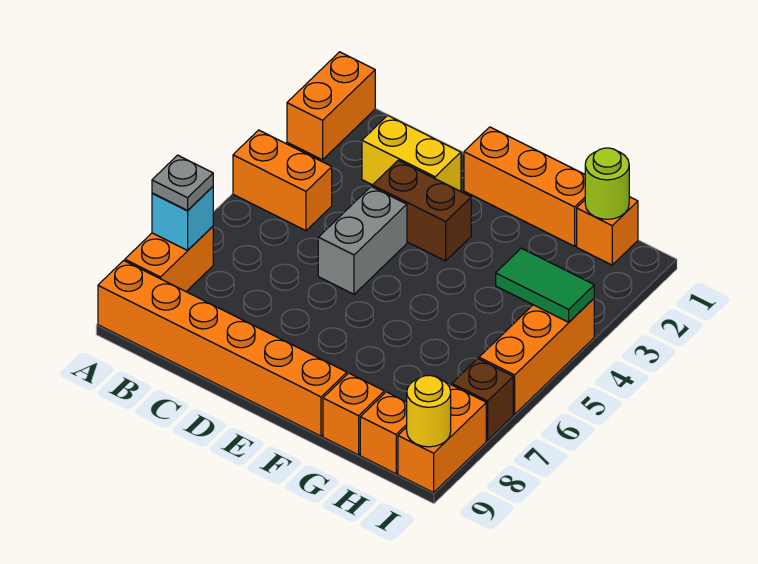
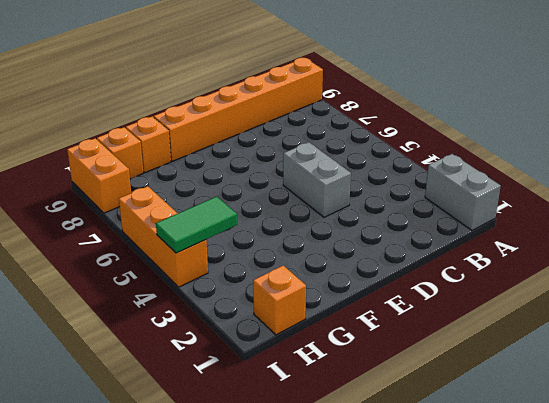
grey 1x2 brick [425,154,501,230] -> orange 1x2 brick [287,52,375,160]
none -> orange 1x2 brick [233,130,332,231]
none -> orange 1x2 brick [125,226,213,291]
none -> yellow 1x2 brick [362,115,461,191]

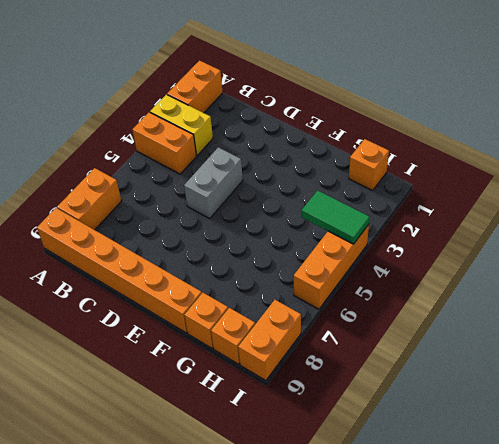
yellow 1x2 brick [150,94,213,155] -> yellow 1x2 brick moved to [362,115,461,191]
none -> brown 1x2 brick [372,160,471,261]
none -> orange 1x3 brick [464,127,585,246]
none -> brown 1x1 brick [452,359,513,440]

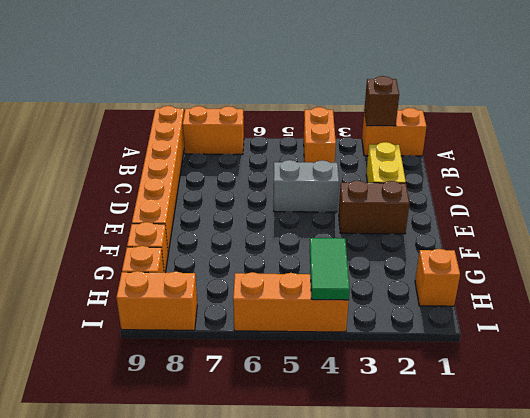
brown 1x1 brick [364,76,399,126] -> brown 1x1 brick moved to [452,359,513,440]
brown 1x2 brick [339,181,409,234] -> brown 1x2 brick turned to [372,160,471,261]
none -> orange 1x3 brick [464,127,585,246]
none -> cyan 1x1 brick [152,187,213,250]
none -> lime 1x1 round brick [585,148,629,219]

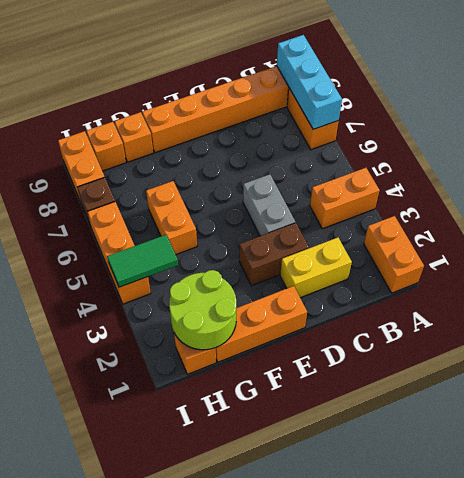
cyan 1x3 brick [277,35,342,129] -> cyan 1x1 brick [152,187,213,250]
lime 2x2 round brick [169,270,236,350] -> lime 1x1 round brick [585,148,629,219]
orange 1x2 brick [146,181,197,254] -> none
none -> yellow 1x1 round brick [407,375,451,447]
none -> grey 1x1 plate [152,155,213,210]

